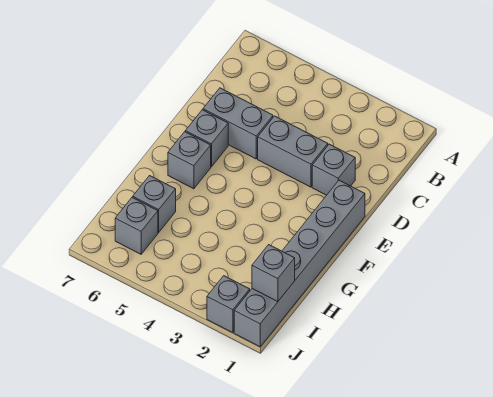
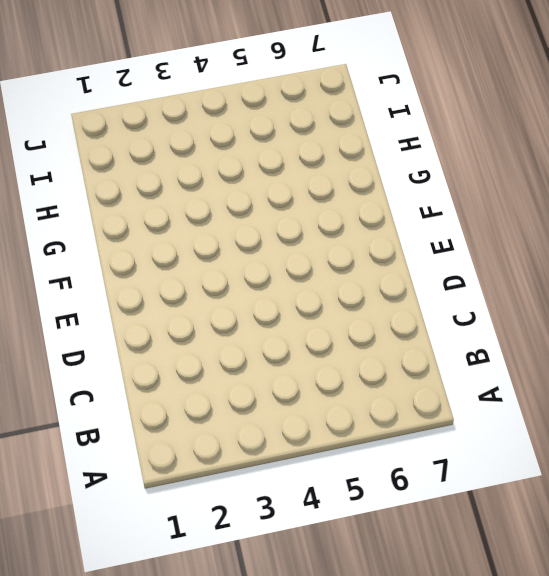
none -> grey 1x1 brick [312,144,355,195]
none -> grey 1x2 brick [258,116,328,187]

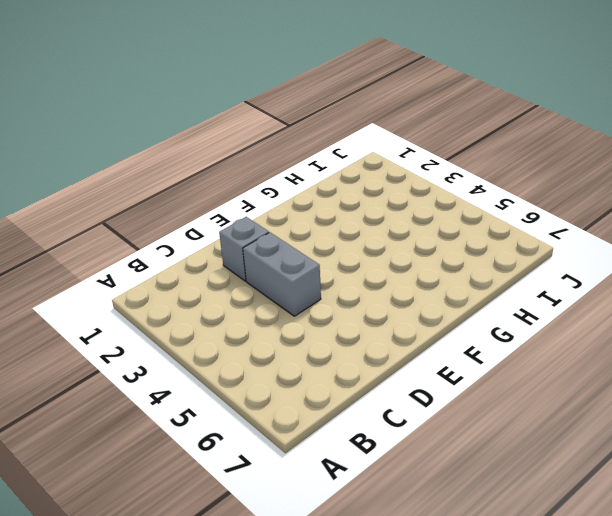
none -> grey 1x2 brick [203,88,273,159]
none -> grey 1x6 brick [234,180,365,347]

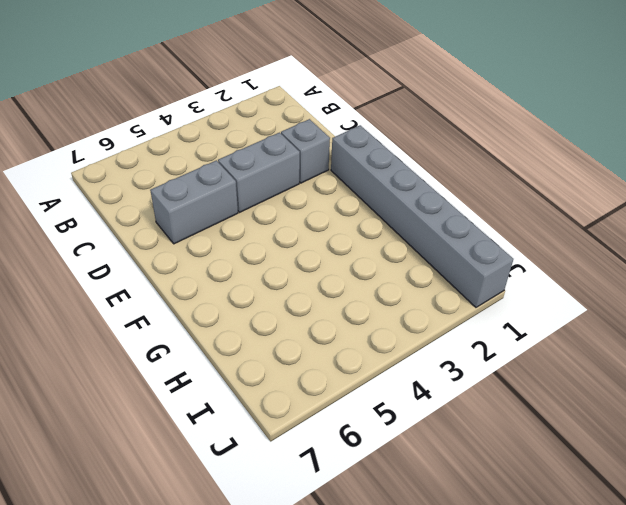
none -> grey 1x1 brick [185,110,228,167]
none -> grey 1x1 brick [168,132,211,189]

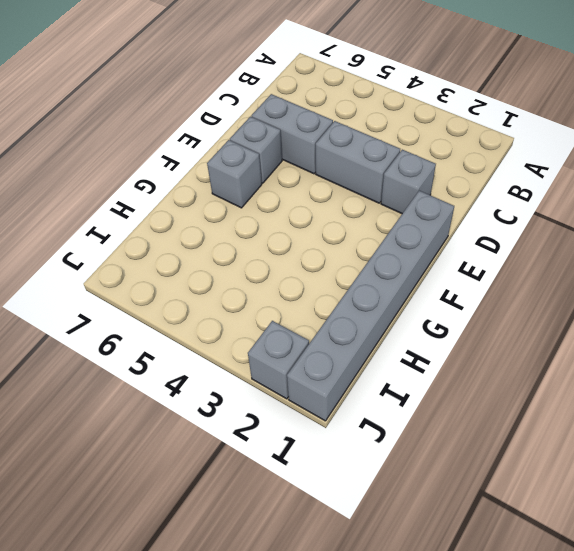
none -> grey 1x1 brick [133,176,176,232]
none -> grey 1x1 brick [115,197,158,254]

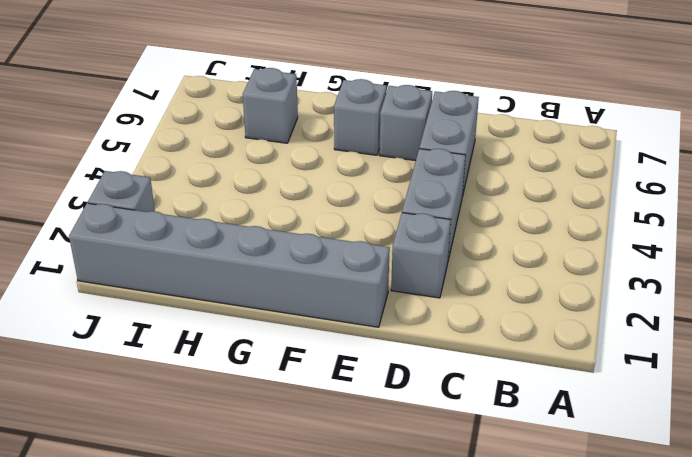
none -> grey 1x1 brick [115,197,158,254]
none -> grey 1x1 brick [252,245,295,302]

